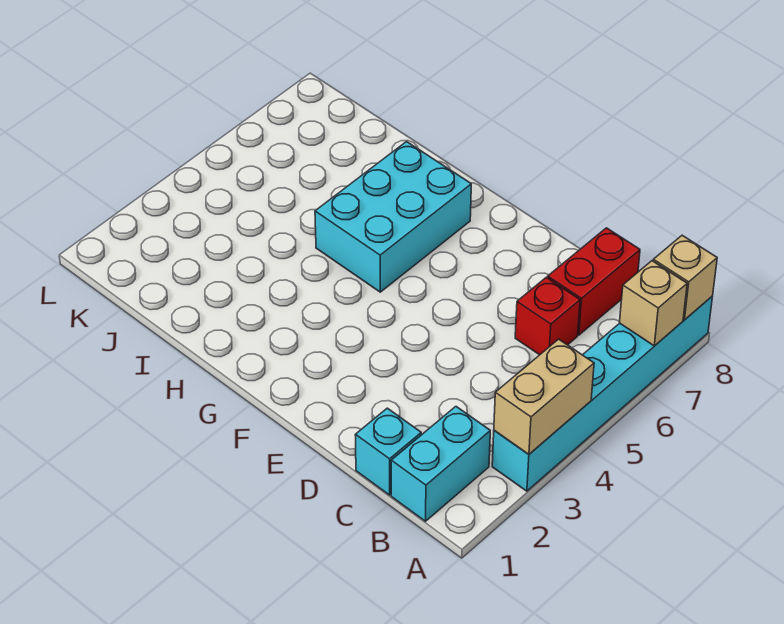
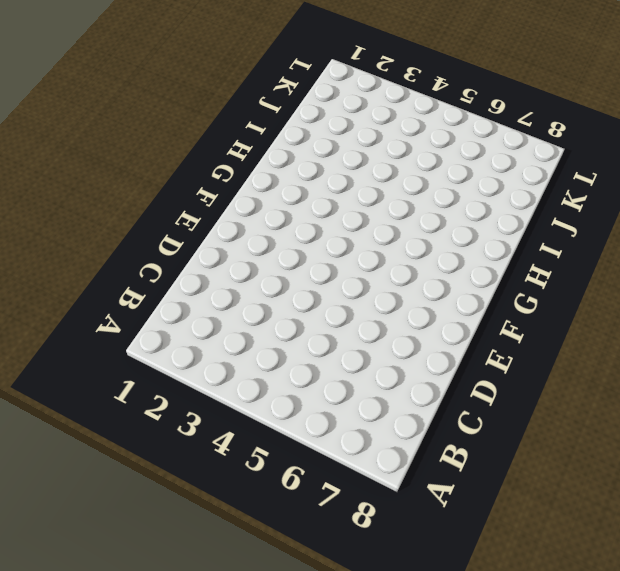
none -> cyan 1x6 brick [492,296,713,491]
none -> cyan 1x2 brick [391,407,490,521]

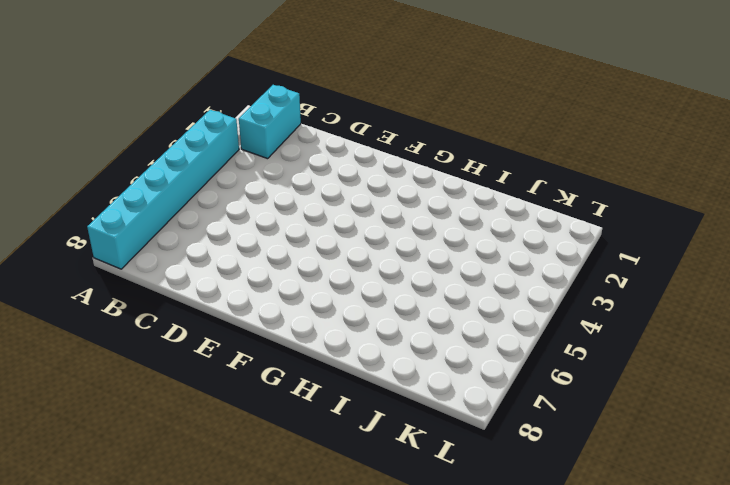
none -> cyan 1x1 brick [355,408,421,495]
none -> red 1x1 brick [515,277,580,355]

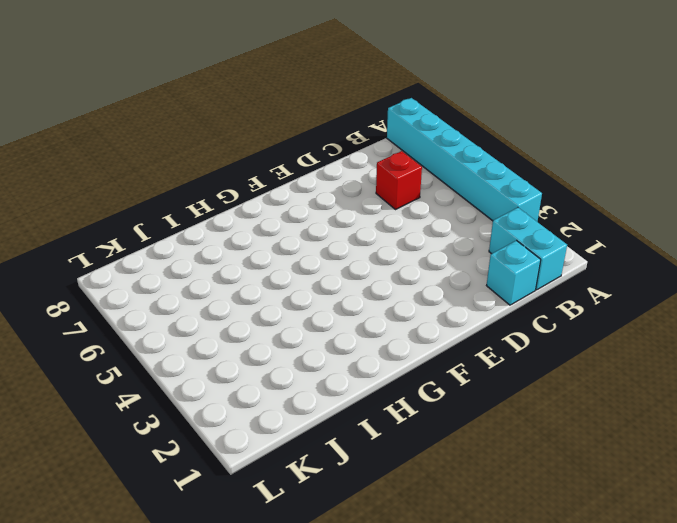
none -> red 1x2 brick [548,228,640,335]
none -> cyan 2x3 brick [315,142,471,292]

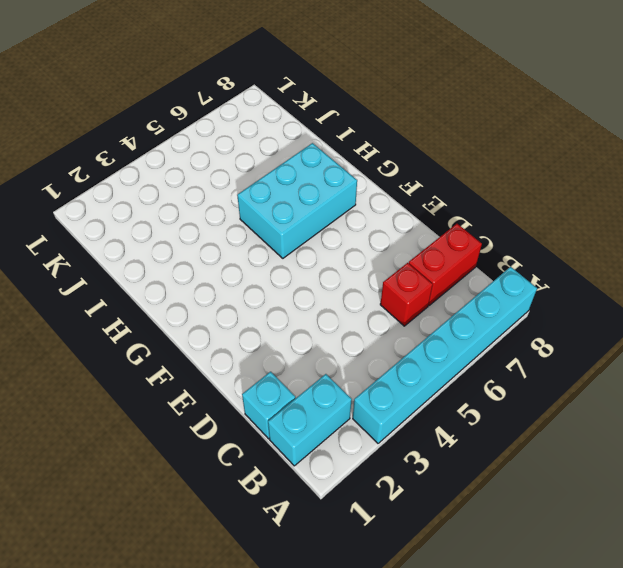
none -> tan 1x2 brick [494,339,594,454]
none -> tan 1x1 brick [620,261,687,346]

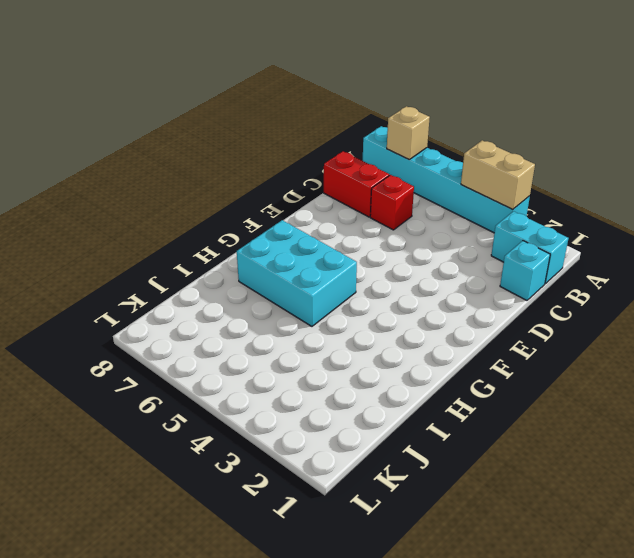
none -> tan 1x1 brick [653,235,717,320]

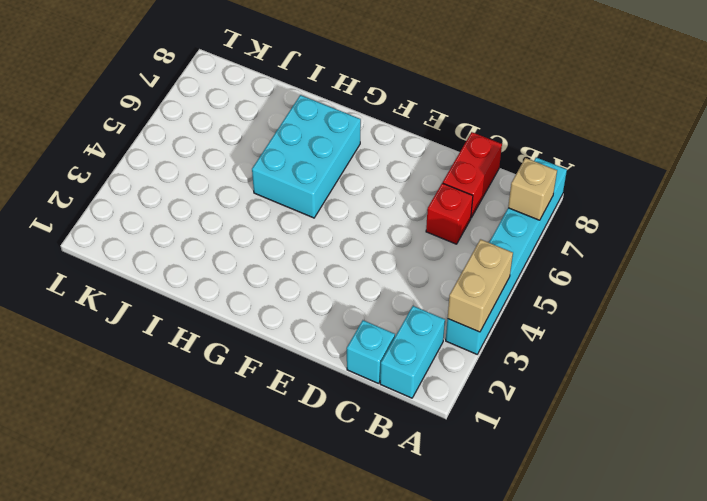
none -> tan 1x1 brick [653,235,717,320]

